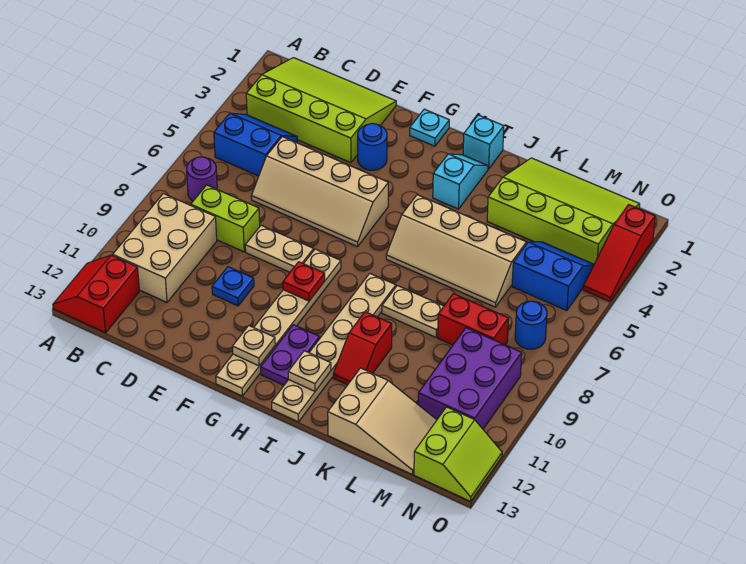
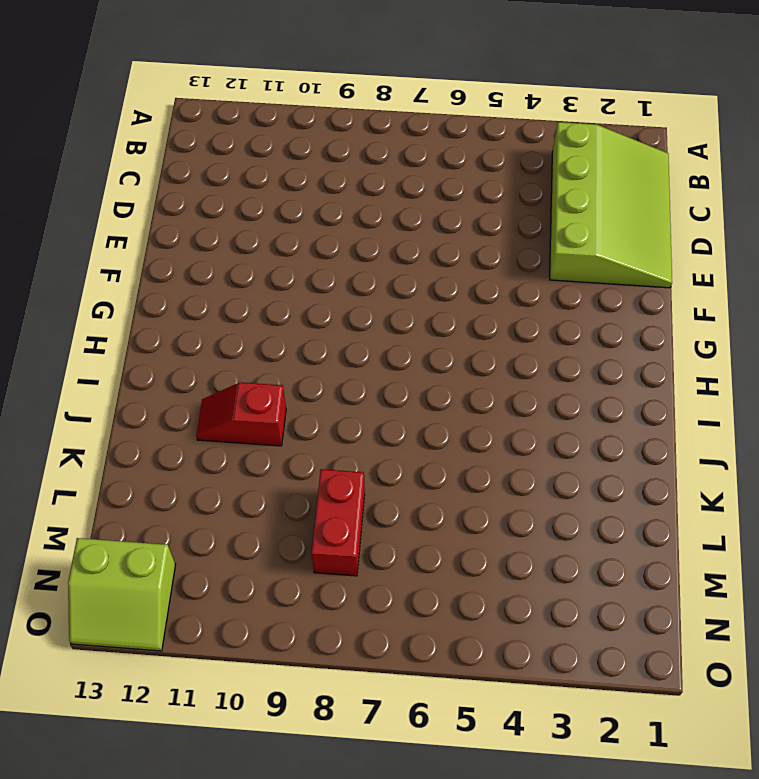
none -> red 2x2 slope [53,255,139,333]
none -> blue 2x2 slope [214,113,297,176]
none -> purple 1x1 round brick [187,157,217,201]
none -> tan 2x3 brick [113,194,217,302]

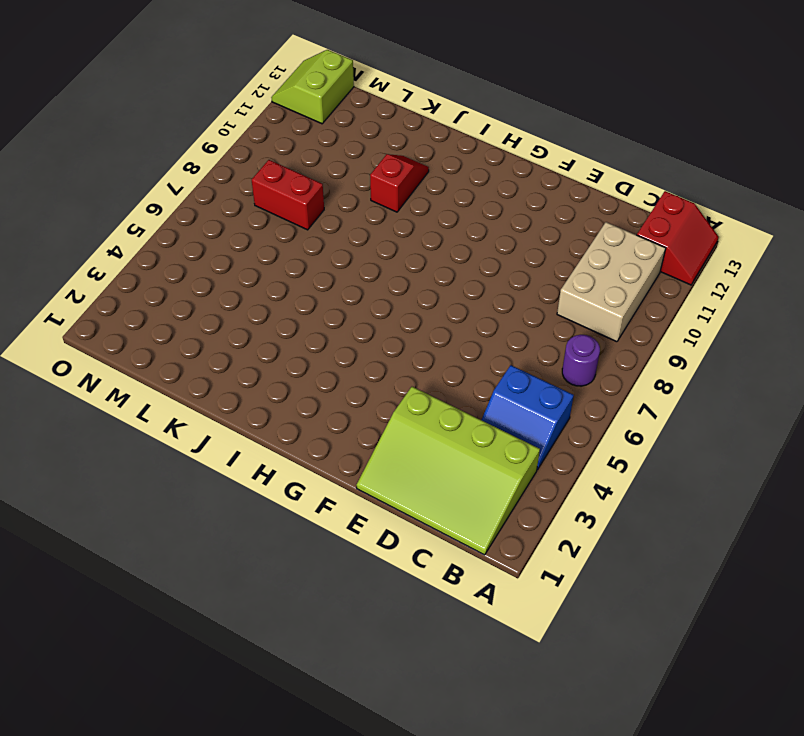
none -> lime 1x2 brick [191,185,260,252]
none -> tan 2x4 slope [251,137,388,247]
none -> tan 1x2 plate [245,225,314,272]
none -> blue 1x1 plate [212,267,254,306]

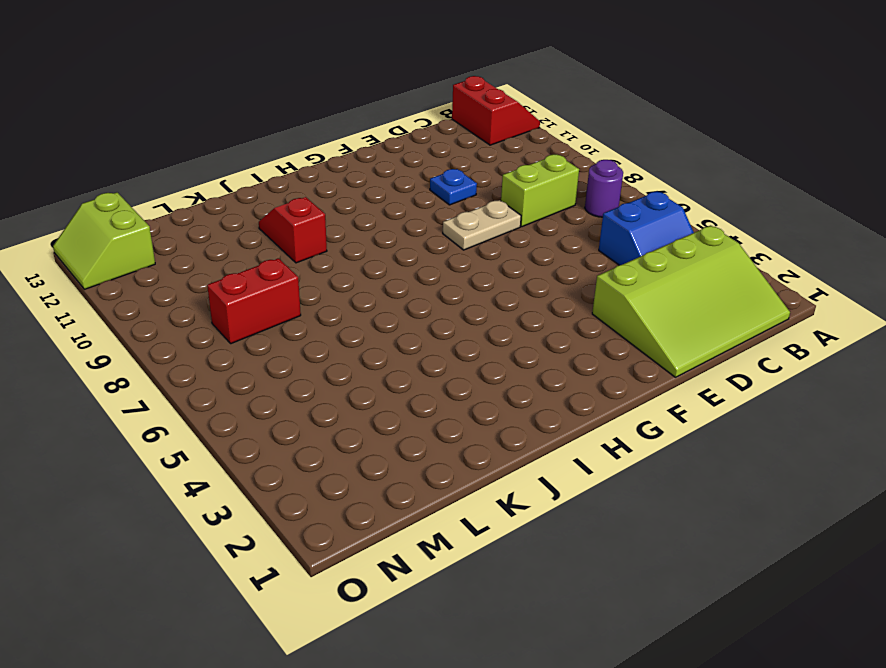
none -> tan 2x3 brick [113,194,217,302]
none -> tan 2x4 slope [251,137,388,247]
none -> blue 1x1 round brick [358,123,387,170]
none -> cyan 1x1 plate [410,109,449,146]

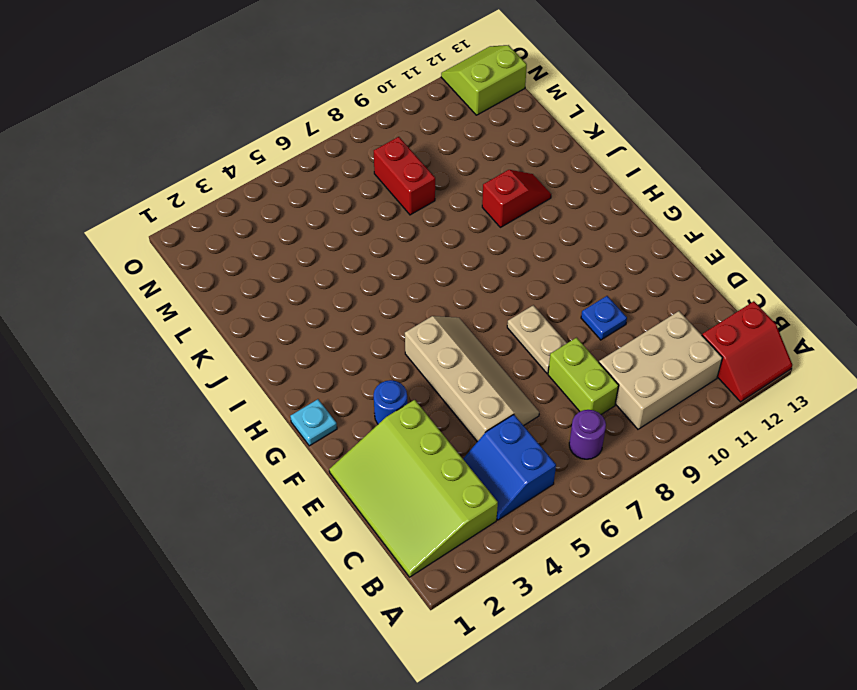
none -> tan 1x6 plate [216,249,341,396]
none -> purple 1x2 plate [261,325,320,385]
none -> cyan 1x1 brick [463,115,504,169]
none -> cyan 1x2 slope [433,154,488,209]

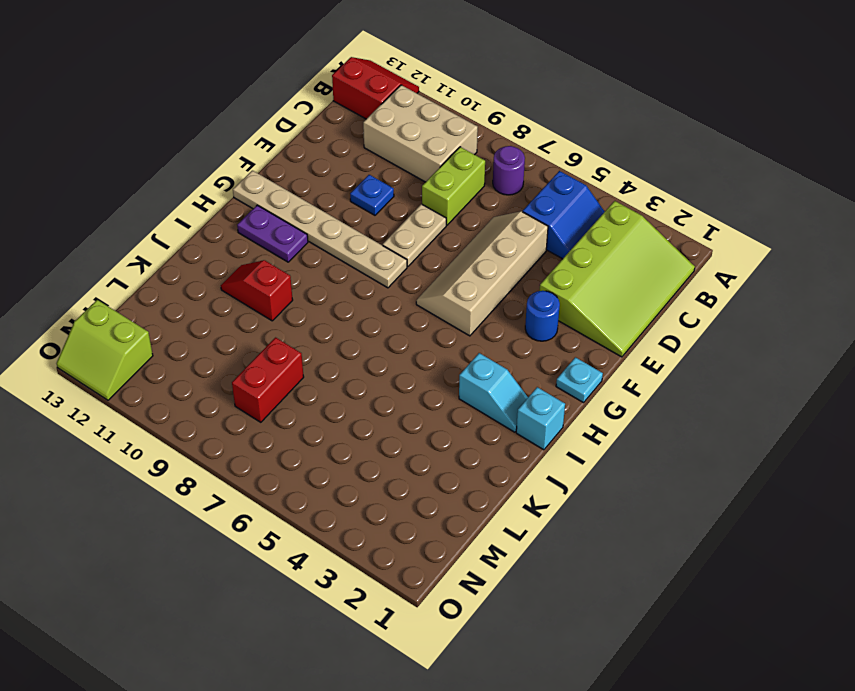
none -> tan 2x4 slope [386,195,526,307]
none -> tan 1x6 plate [272,273,396,422]
none -> tan 1x2 plate [382,286,444,337]
none -> lime 3x4 slope [487,158,640,264]

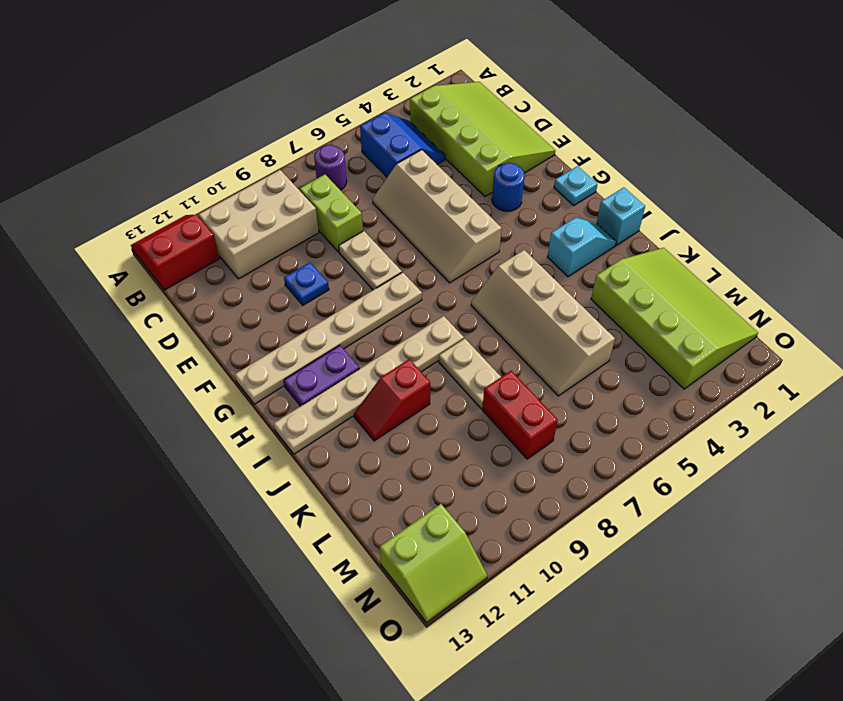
none -> tan 2x3 slope [328,368,437,475]
none -> blue 2x2 slope [512,242,594,311]
none -> purple 2x3 brick [418,328,522,429]
none -> blue 1x1 round brick [515,301,547,349]

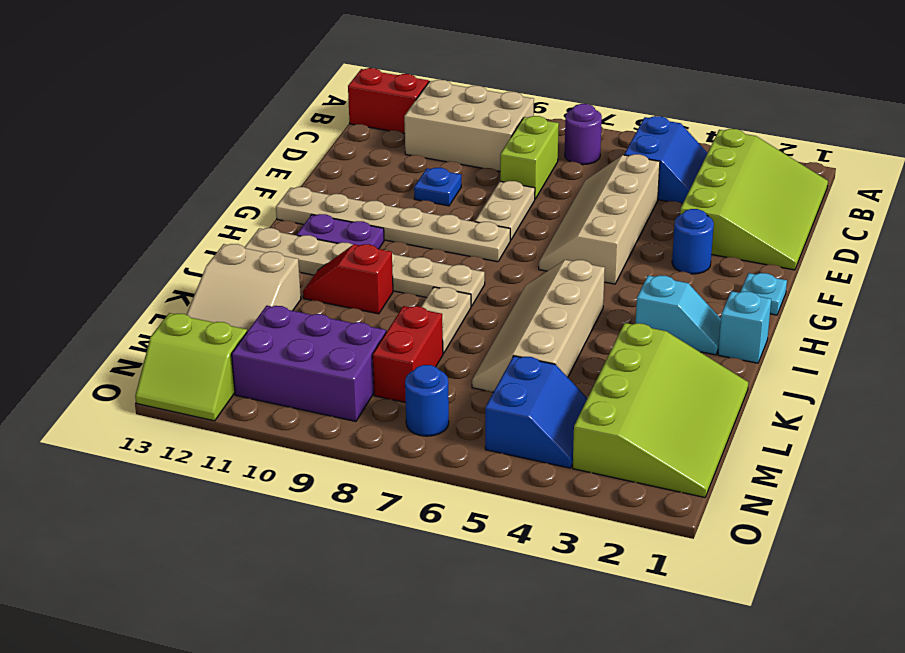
none -> red 1x3 slope [583,205,655,302]
none -> red 1x1 plate [283,262,325,301]
none -> tan 1x1 plate [232,326,275,366]
none -> tan 1x1 plate [288,351,331,391]

